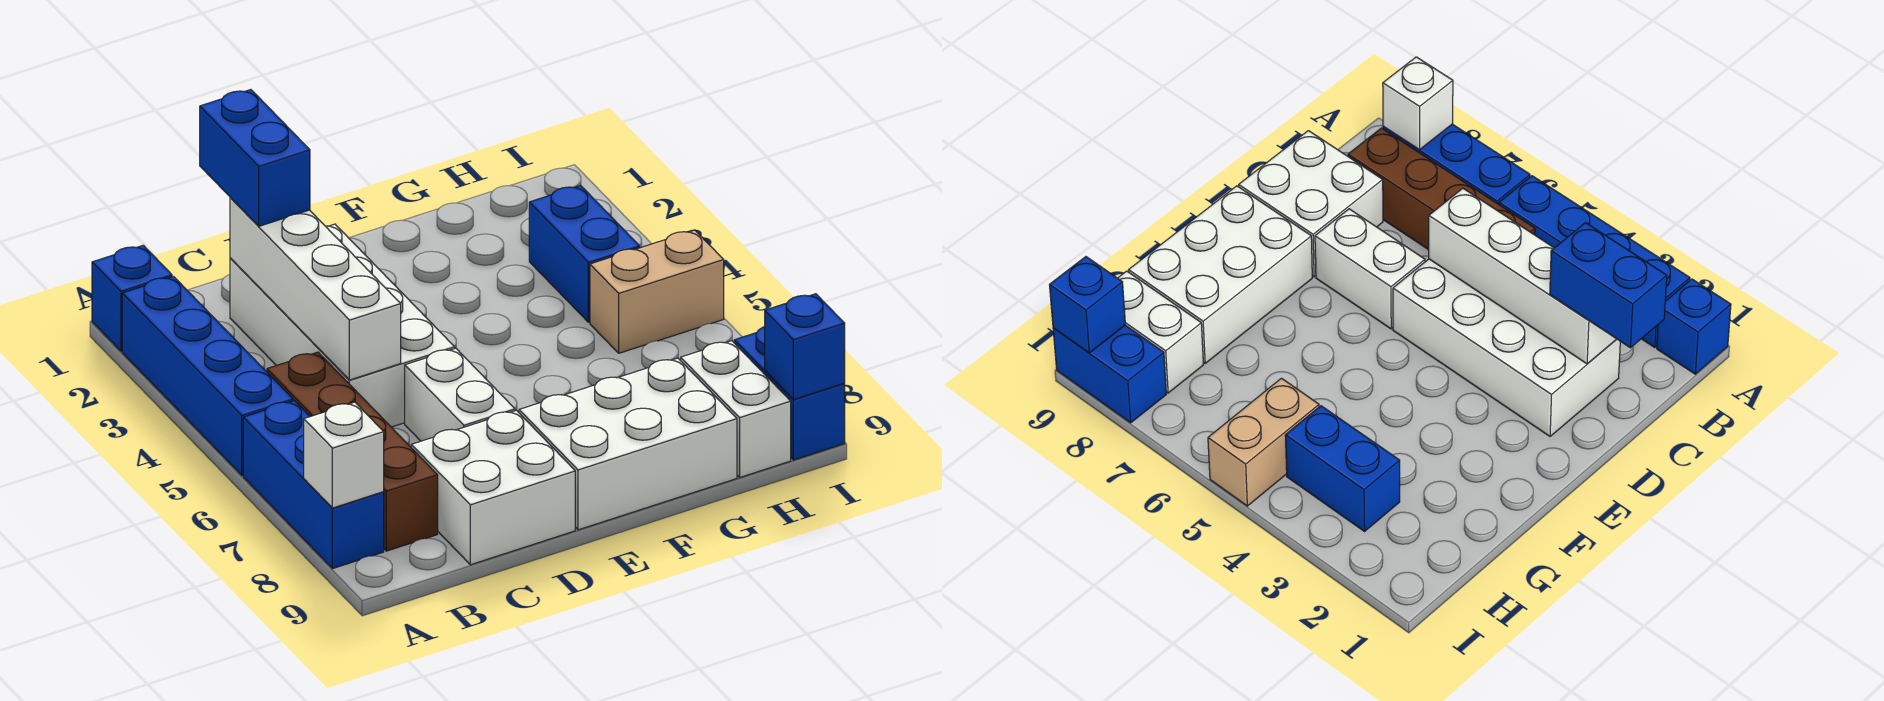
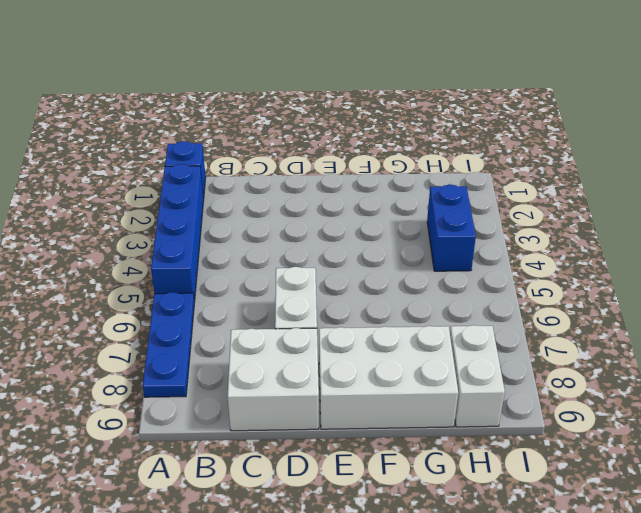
blue 1x3 plate [143,292,194,397] -> blue 1x3 brick [243,401,384,569]
none -> brown 1x4 brick [267,352,438,551]
none -> white 2x4 brick [230,224,455,427]
none -> tan 1x2 brick [590,230,724,353]

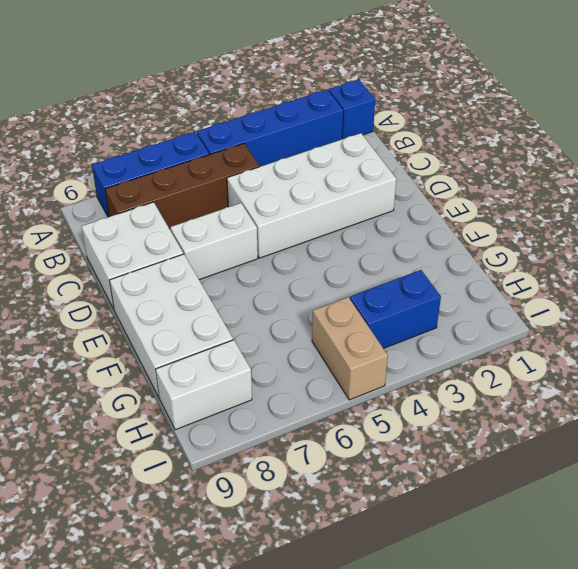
none -> blue 1x2 brick [734,327,845,460]
none -> white 1x1 brick [304,402,384,508]
none -> white 1x4 brick [230,197,401,380]

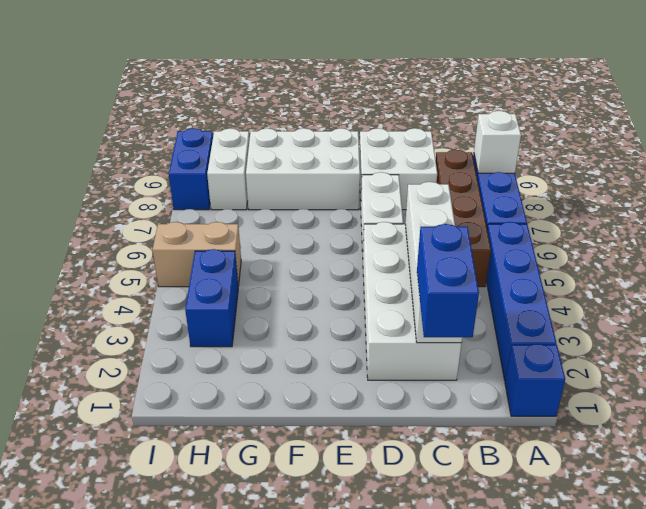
none -> blue 1x1 brick [765,294,845,400]

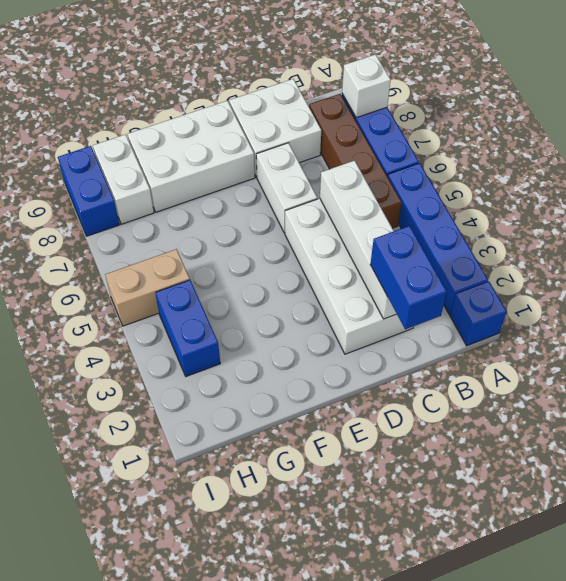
none -> blue 1x1 brick [765,294,845,400]

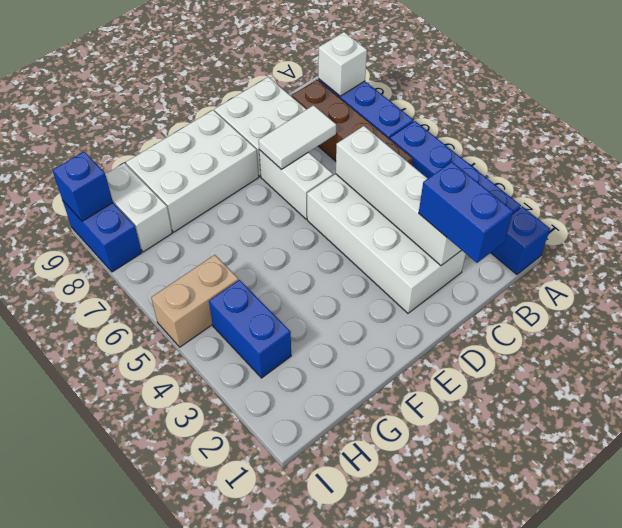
white 1x2 tile [259,105,336,170] -> none

